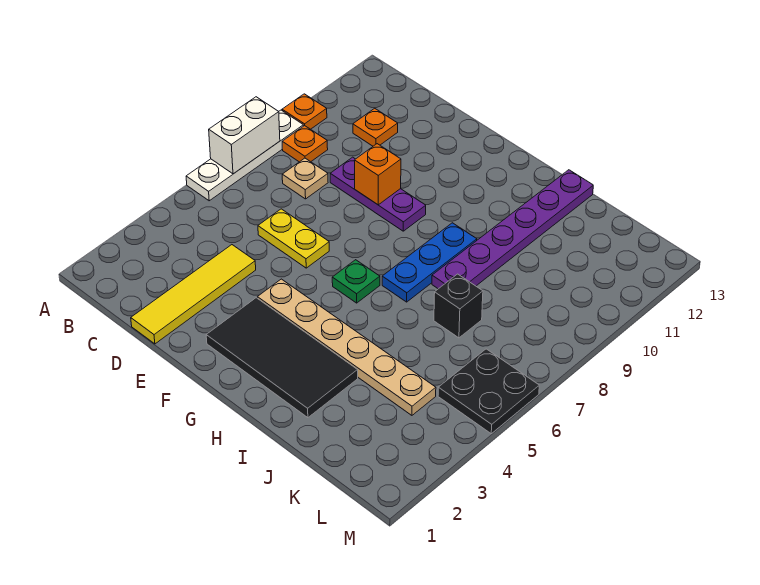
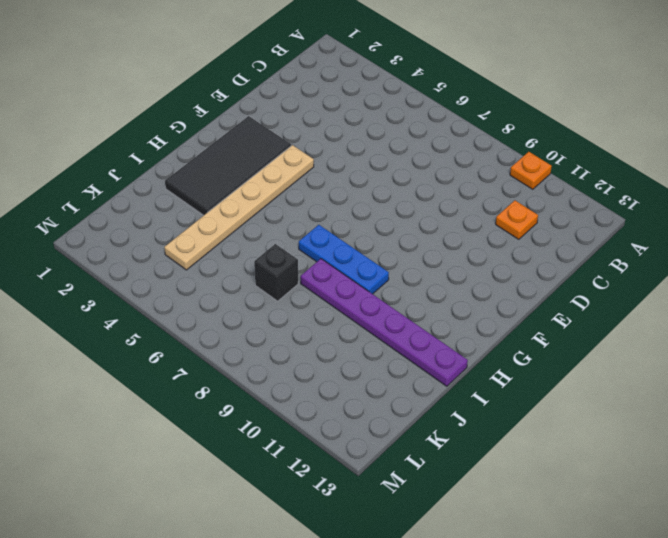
none -> white 1x4 plate [186,110,303,201]
none -> orange 1x1 plate [282,126,328,162]
none -> tan 1x1 plate [282,158,328,199]

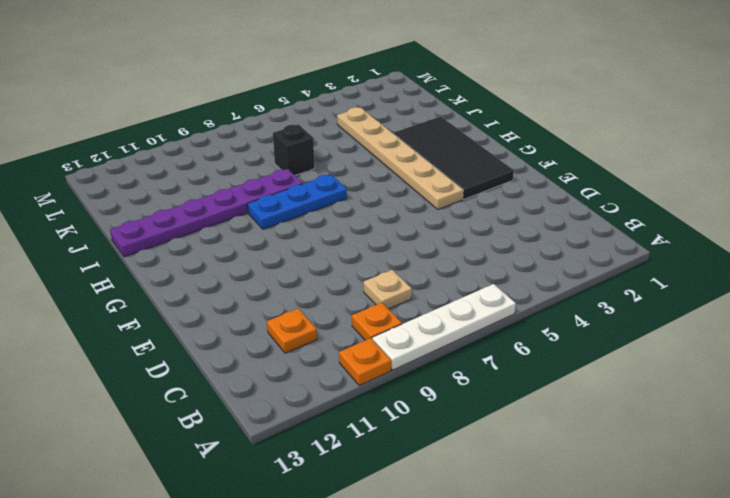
none -> yellow 1x4 tile [131,245,256,344]
none -> yellow 1x2 plate [258,209,329,268]
none -> purple 1x3 plate [330,157,426,231]

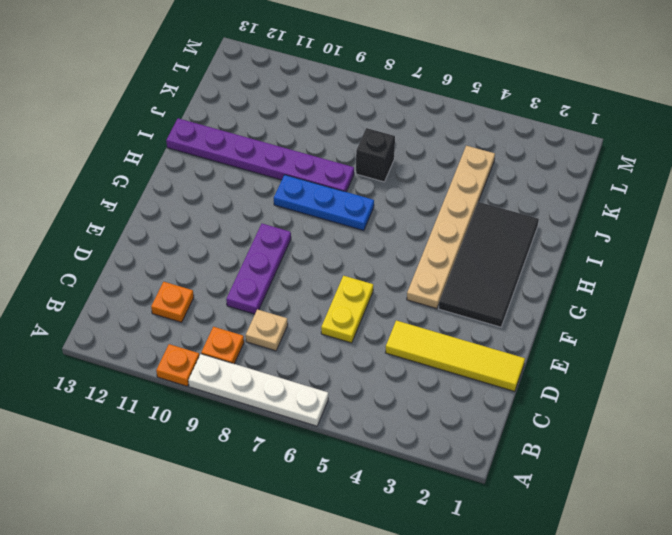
none -> green 1x1 plate [332,260,380,303]
none -> black 2x2 plate [438,349,539,434]
none -> white 1x2 brick [209,97,280,174]

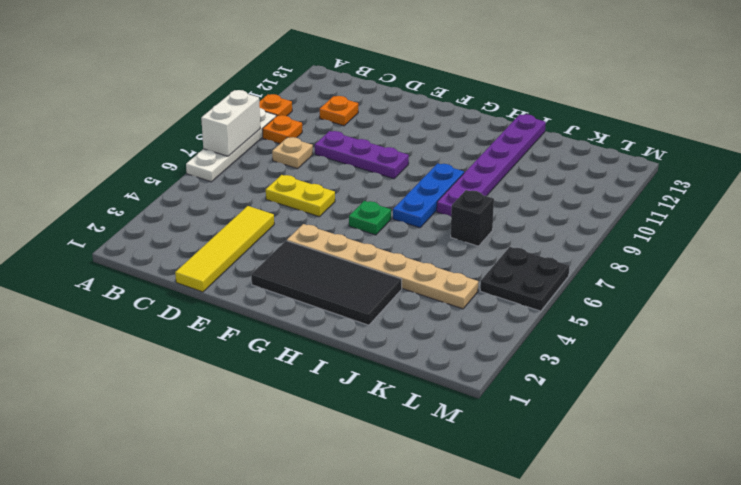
none -> orange 1x1 brick [354,144,401,205]

